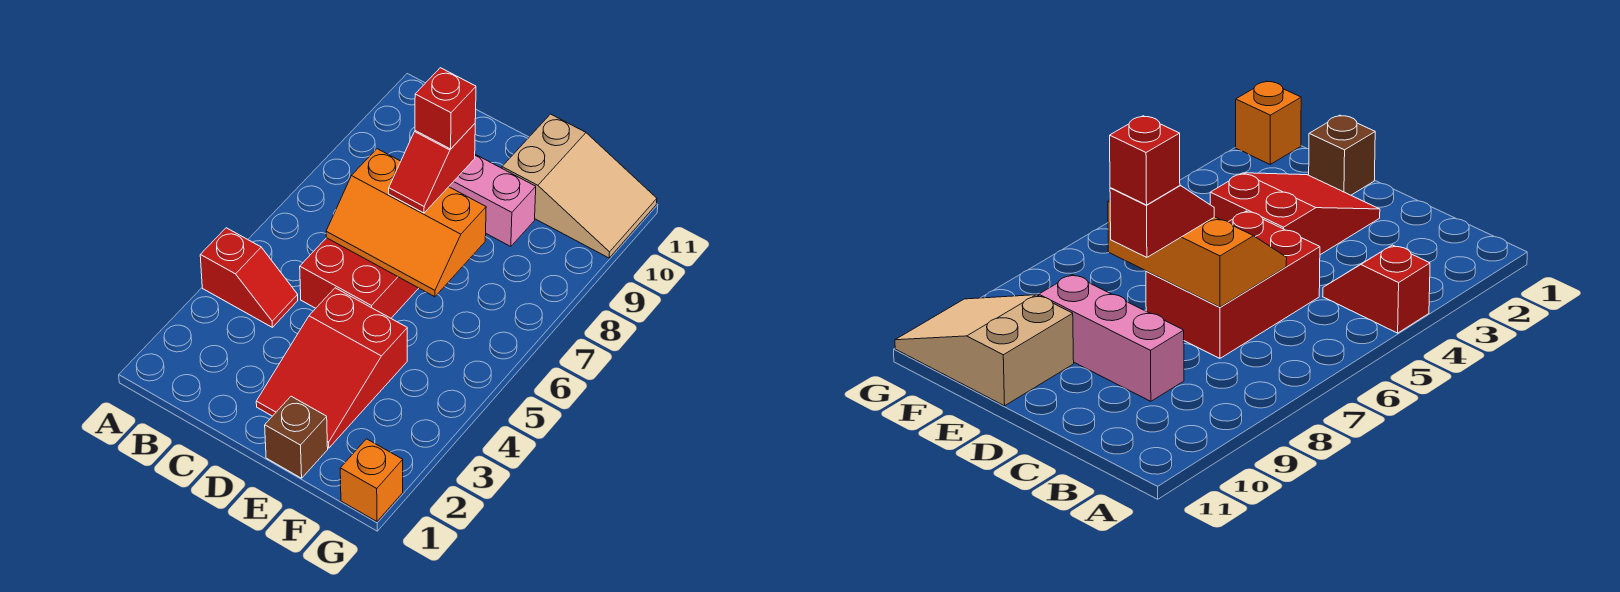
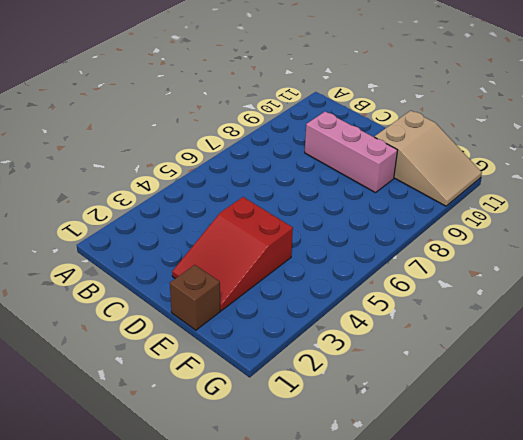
none -> red 1x2 slope [200,228,298,327]
none -> red 2x3 brick [300,238,419,318]

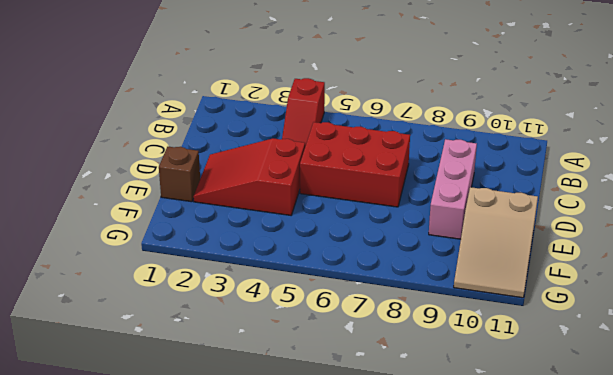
none -> orange 1x1 brick [340,439,403,521]
none -> orange 2x3 slope [326,149,486,297]

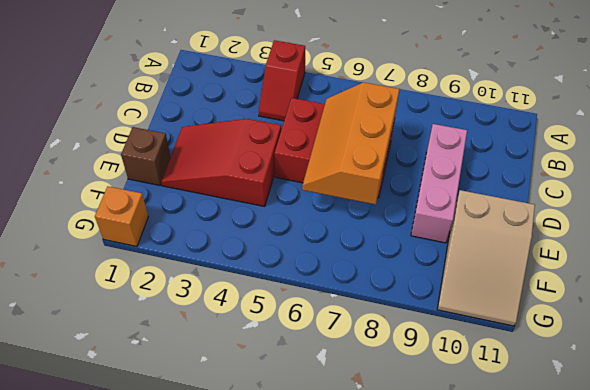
none -> red 1x2 slope [389,124,475,213]
none -> red 1x1 brick [415,68,476,149]

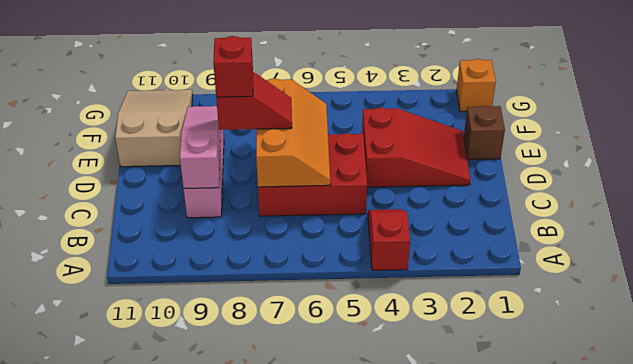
pink 1x3 slope [180,106,221,188] -> none

